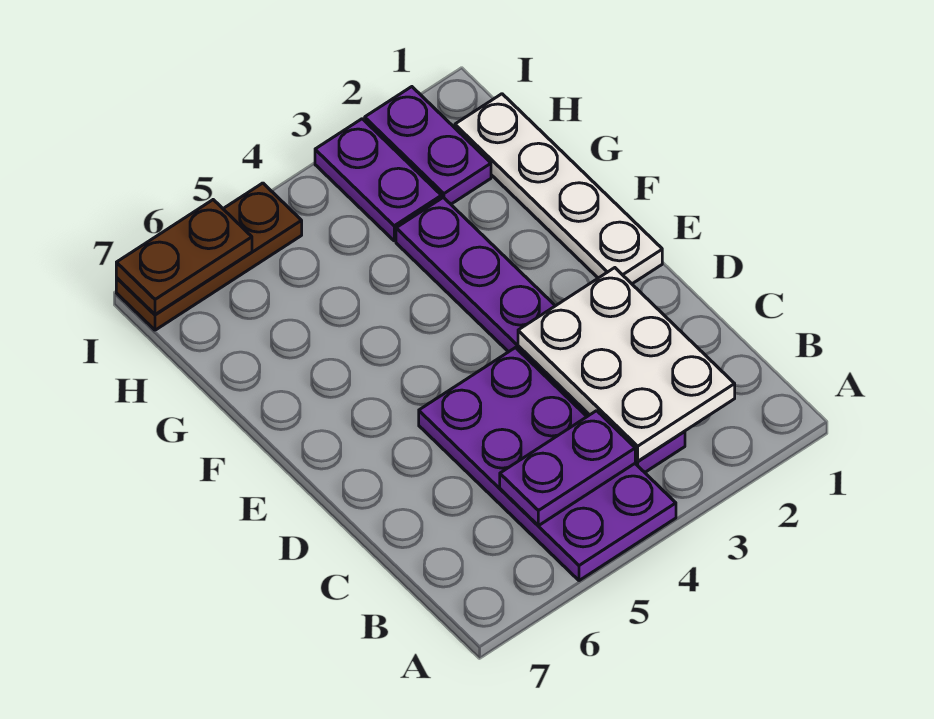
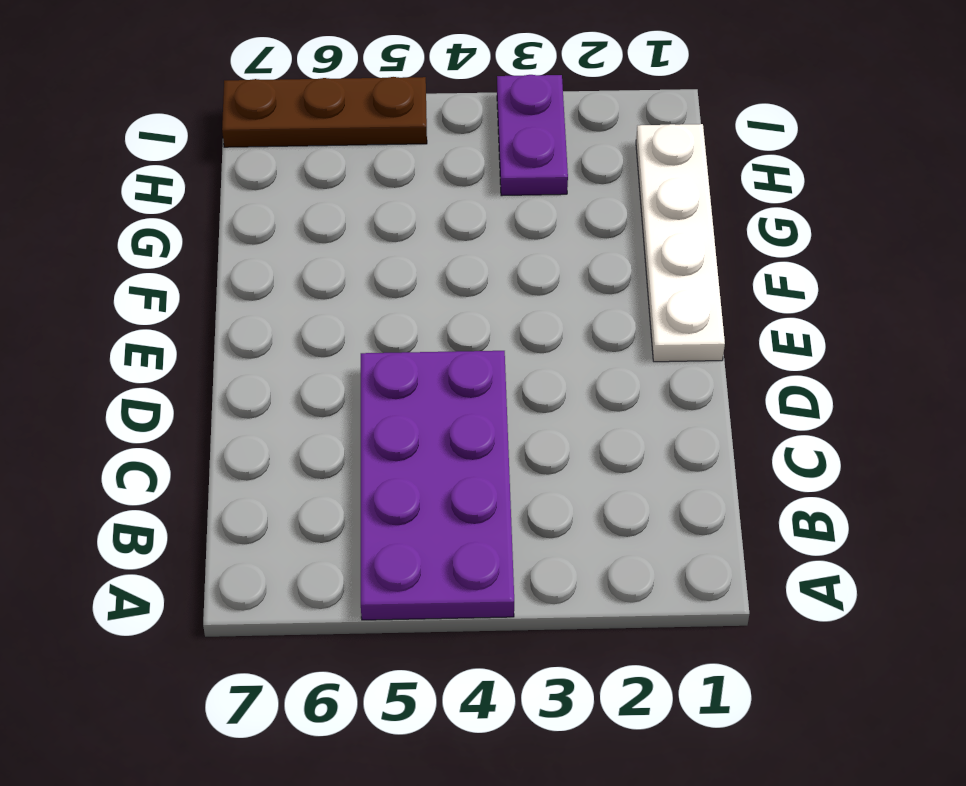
none -> purple 1x6 plate [396,197,685,472]
none -> purple 1x2 plate [365,87,491,204]

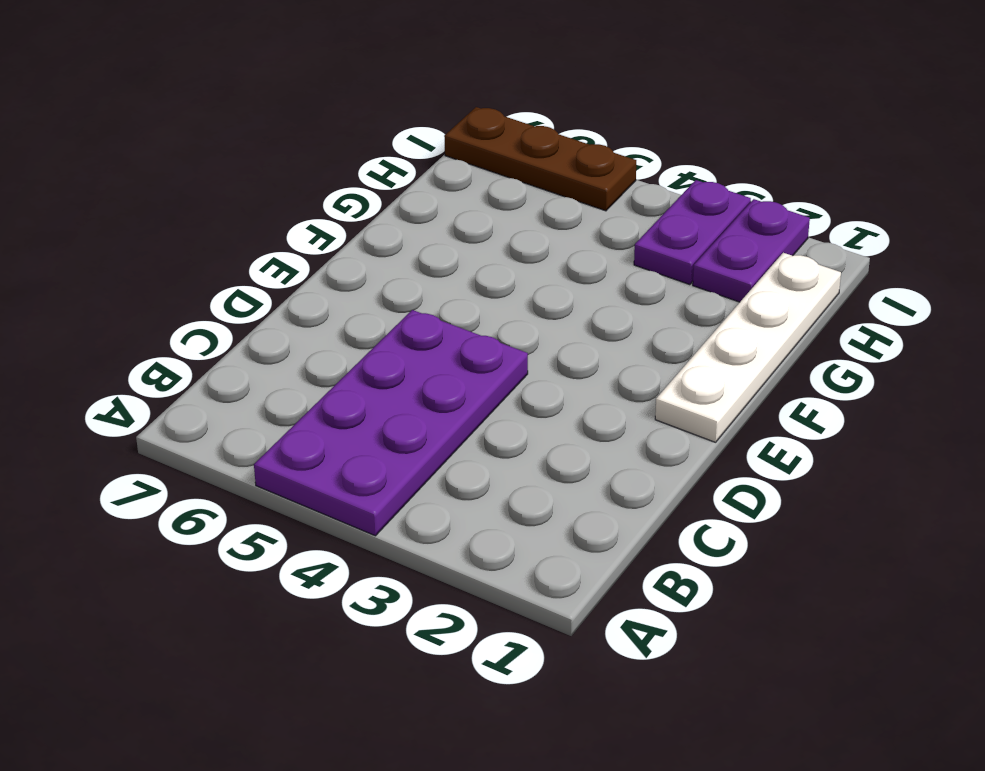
none -> purple 1x6 plate [396,197,685,472]
none -> white 2x3 plate [518,268,735,461]

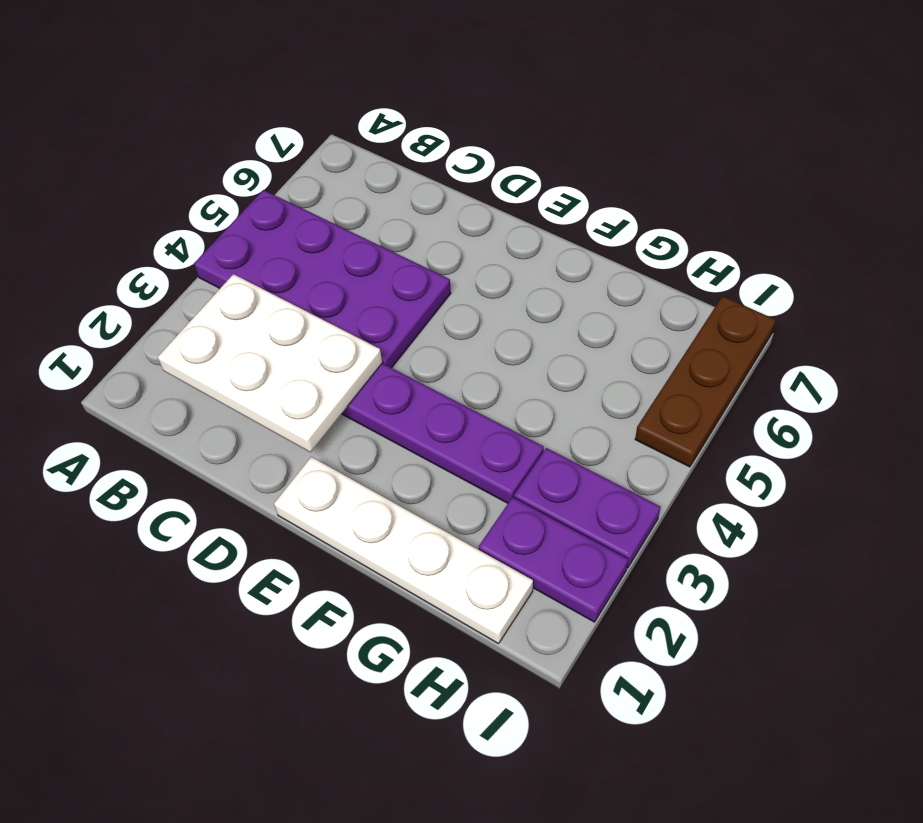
none -> purple 1x2 plate [500,411,635,526]
none -> brown 1x2 plate [116,200,252,315]

